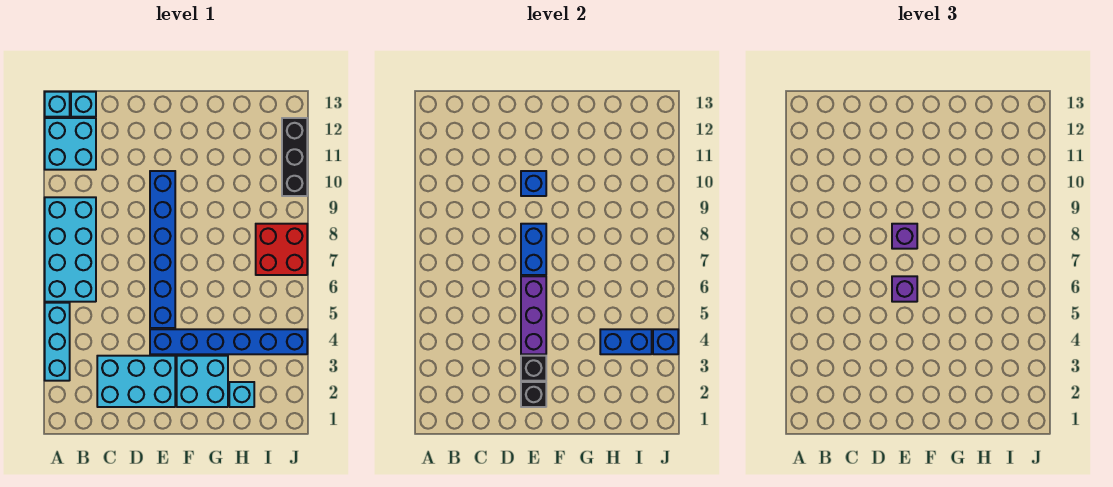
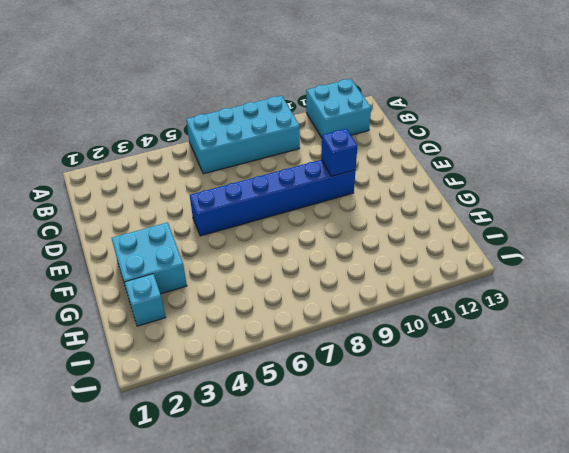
none -> cyan 1x3 brick [45,303,70,381]
none -> cyan 1x1 brick [45,92,70,117]
none -> cyan 1x1 brick [71,92,96,117]

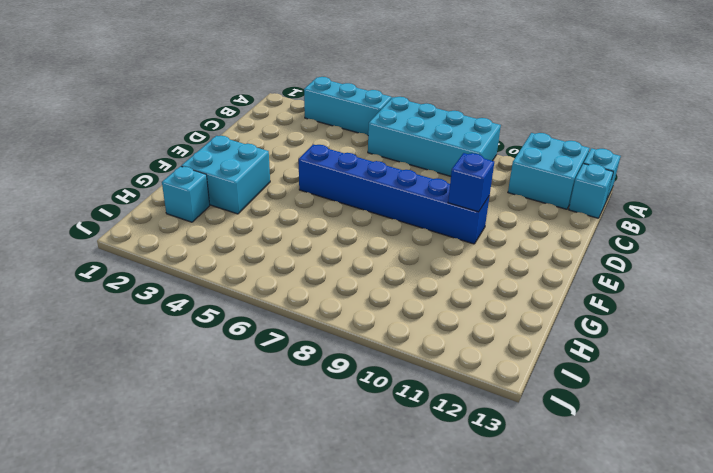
none -> cyan 2x3 brick [97,356,175,407]
none -> blue 1x6 brick [150,329,307,354]
none -> red 2x2 brick [256,224,307,275]

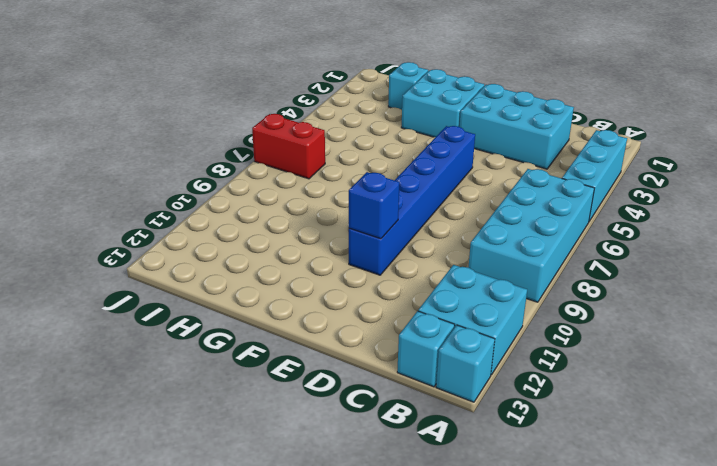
red 1x2 brick [252,114,325,179] -> red 2x2 brick [256,224,307,275]
none -> blue 1x6 brick [150,329,307,354]
none -> black 1x3 brick [282,118,307,196]
none -> black 1x1 brick [521,382,546,407]

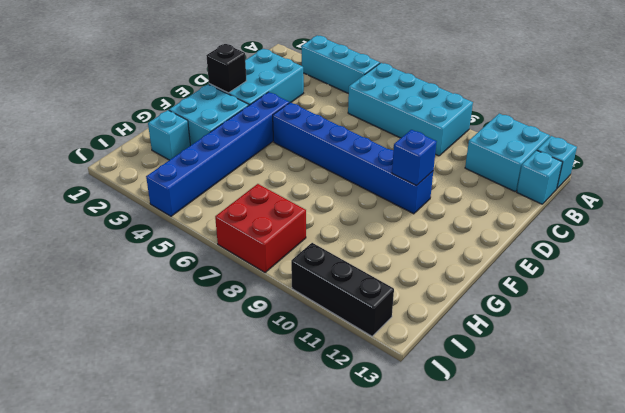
none -> black 1x1 brick [521,356,546,381]
none -> purple 1x3 brick [521,276,546,354]
none -> blue 1x2 brick [521,224,546,275]

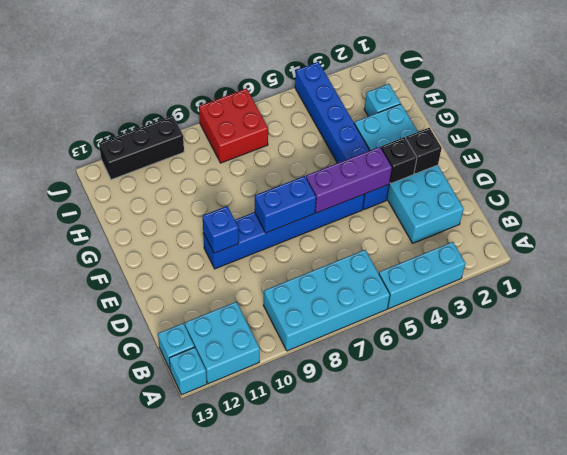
none -> blue 1x2 brick [600,329,652,354]
none -> blue 1x1 brick [653,329,678,354]
none -> purple 1x1 brick [892,276,917,302]

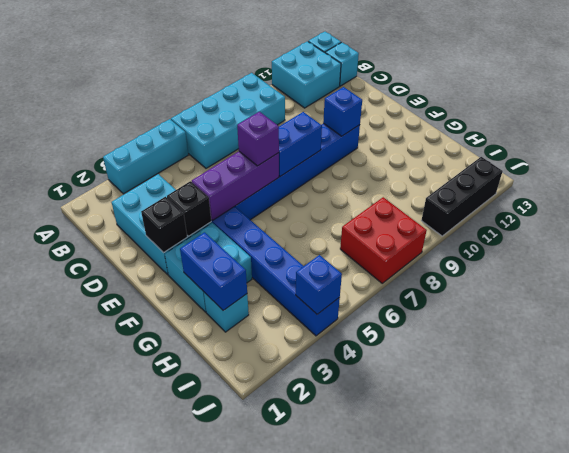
blue 1x2 brick [180,232,247,310] -> blue 1x2 brick moved to [600,329,652,354]
none -> purple 1x1 brick [892,224,917,249]

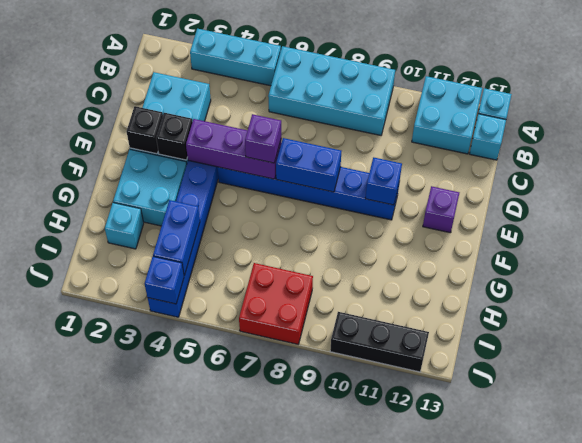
purple 1x1 brick [423,186,459,233] -> purple 1x1 brick moved to [892,224,917,249]

